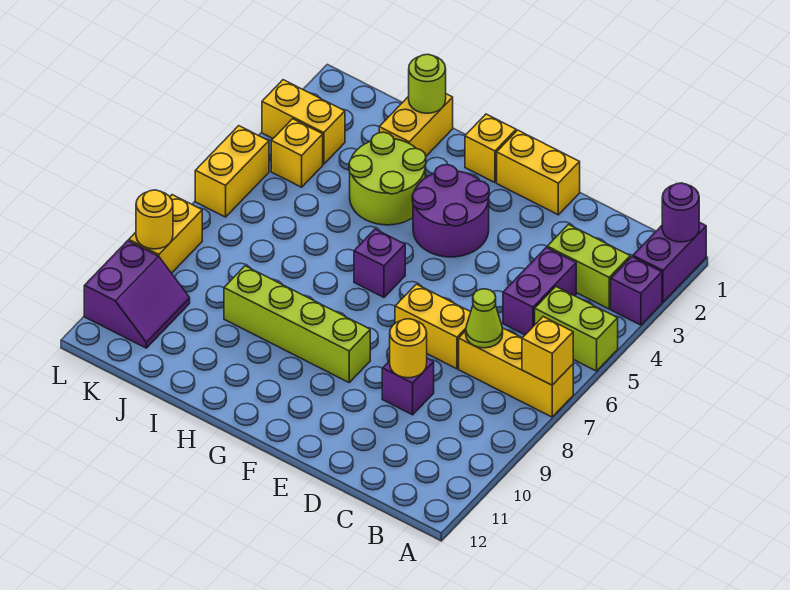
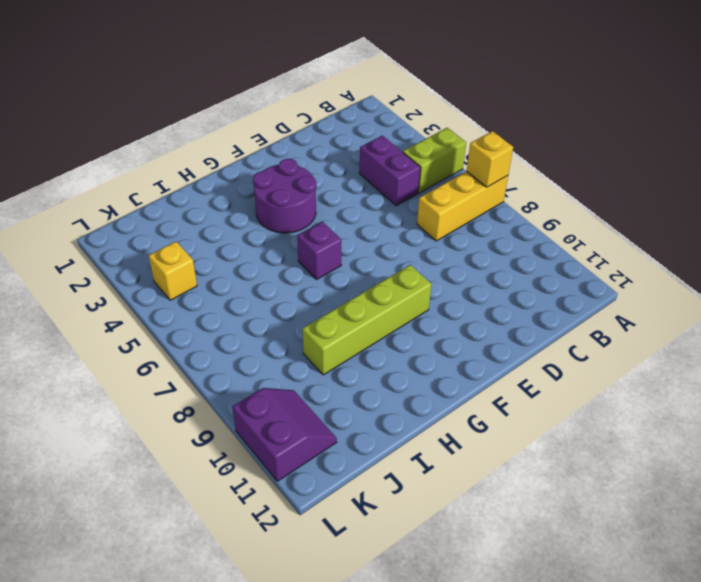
none -> purple 1x2 brick [633,222,706,302]
none -> purple 1x1 brick [611,257,662,325]
none -> lime 1x2 brick [547,225,630,309]

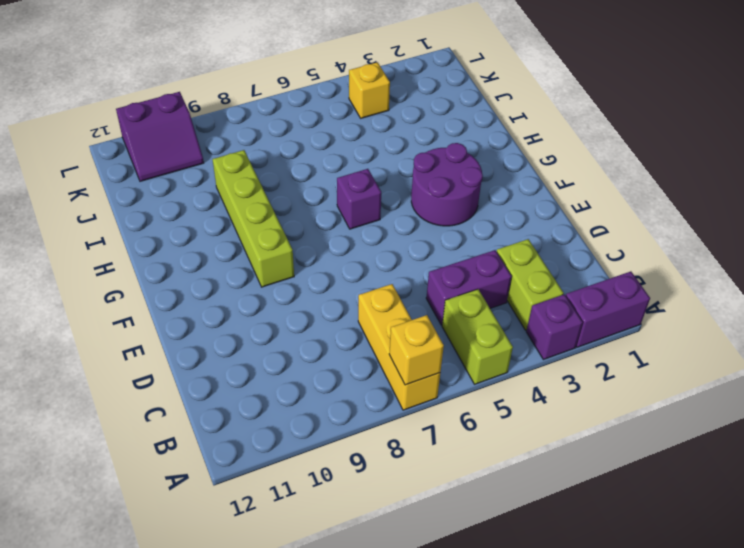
none -> yellow 1x2 brick [395,284,471,369]
none -> purple 1x1 brick [382,358,434,415]
none -> yellow 1x2 brick [497,130,580,215]

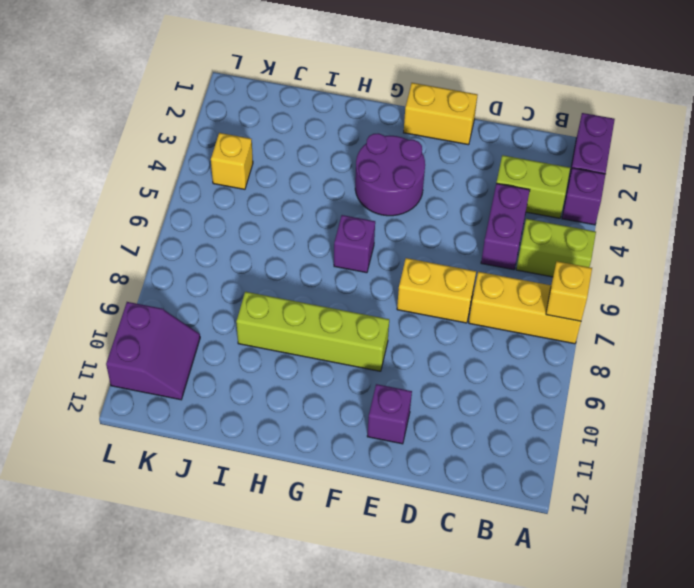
purple 1x1 brick [367,384,412,444] -> purple 1x1 brick moved to [382,358,434,415]
none -> yellow 1x1 brick [465,114,516,183]
none -> lime 2x2 round brick [349,132,426,225]
none -> yellow 1x2 brick [379,94,453,156]

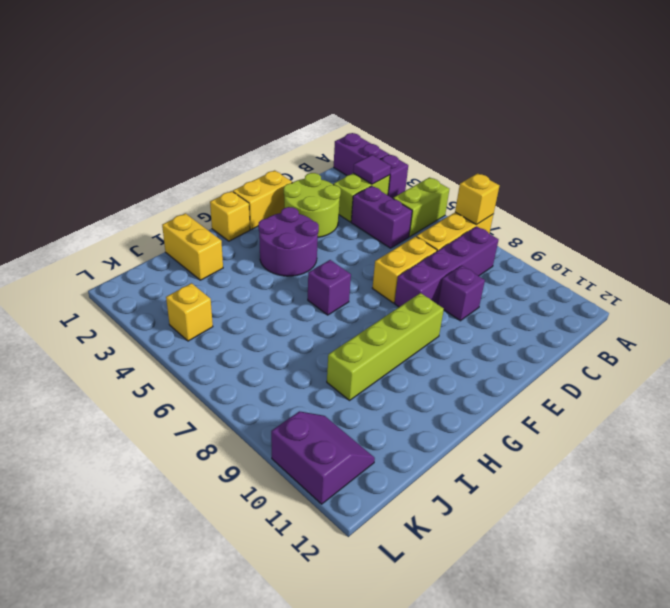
purple 1x1 tile [353,155,391,184] -> none
purple 1x4 brick [395,226,498,307] -> none
lime 2x2 round brick [284,173,341,237] -> lime 2x2 round brick moved to [349,132,426,225]
none -> yellow 1x2 brick [262,80,345,164]
none -> yellow 1x2 brick [195,126,269,217]
none -> yellow 1x2 brick [129,195,202,273]

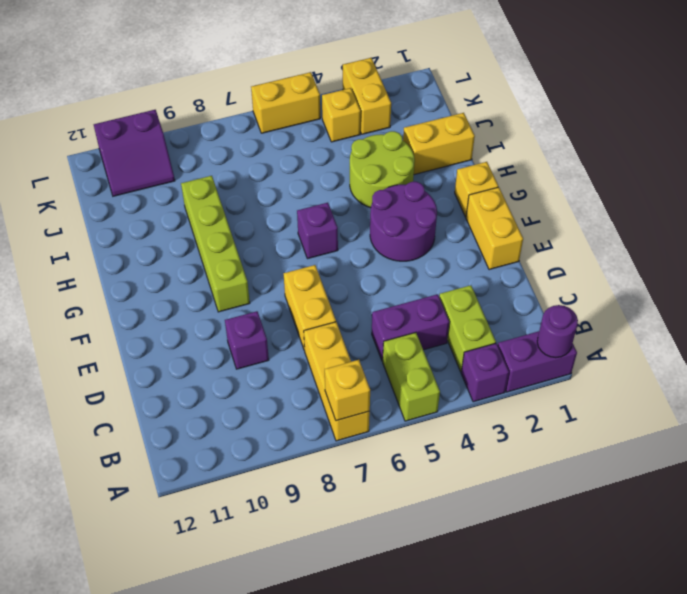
none -> yellow 1x2 brick [129,195,202,273]
none -> lime 1x1 cone [466,289,503,348]
none -> yellow 1x1 round brick [390,319,427,378]

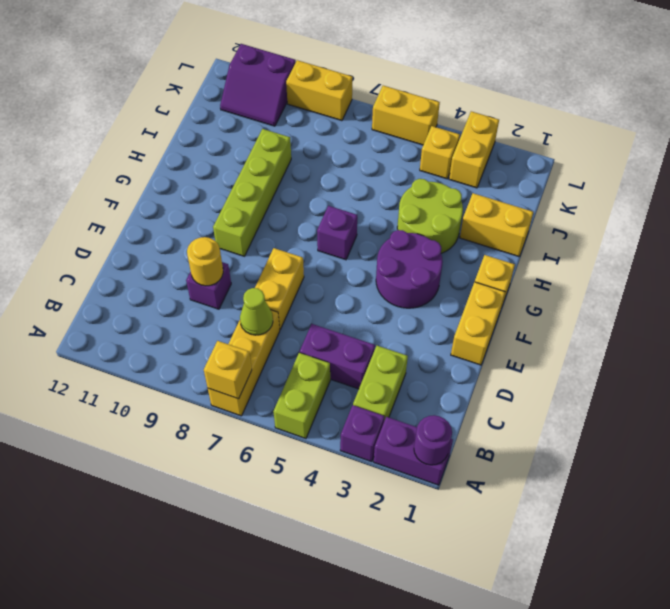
none -> lime 1x1 round brick [409,54,446,113]
none -> yellow 1x1 round brick [136,190,173,249]

